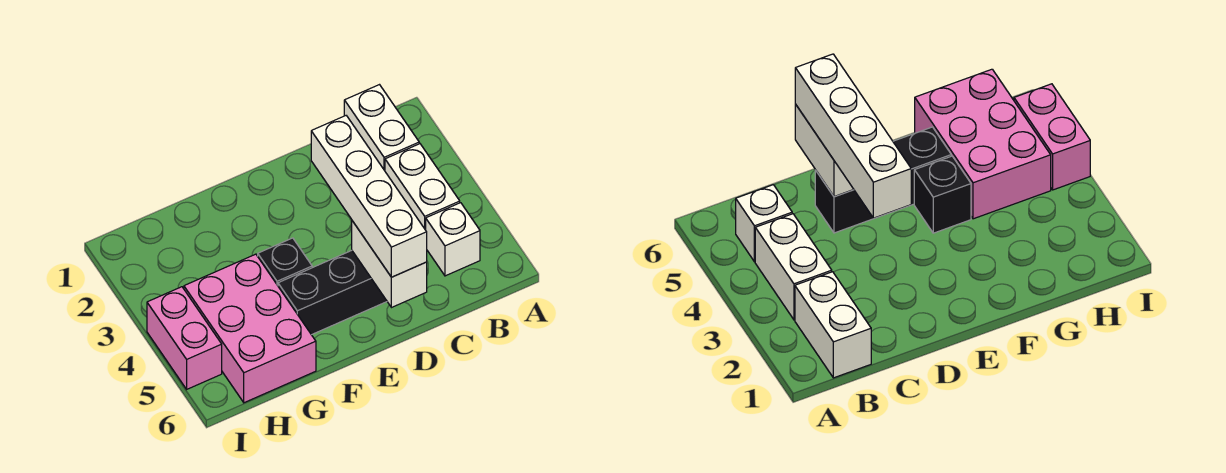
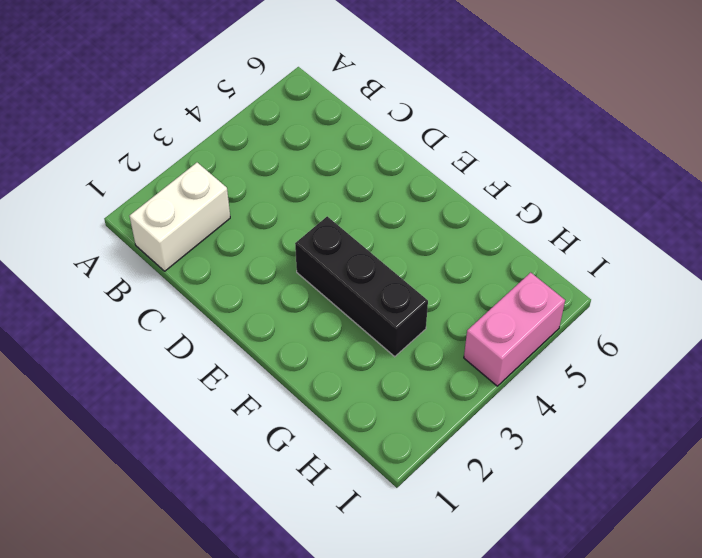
black 1x3 brick [295,216,428,357] -> black 1x3 brick moved to [278,251,387,335]
none -> white 1x2 brick [385,144,460,230]
none -> white 1x1 brick [426,203,480,276]

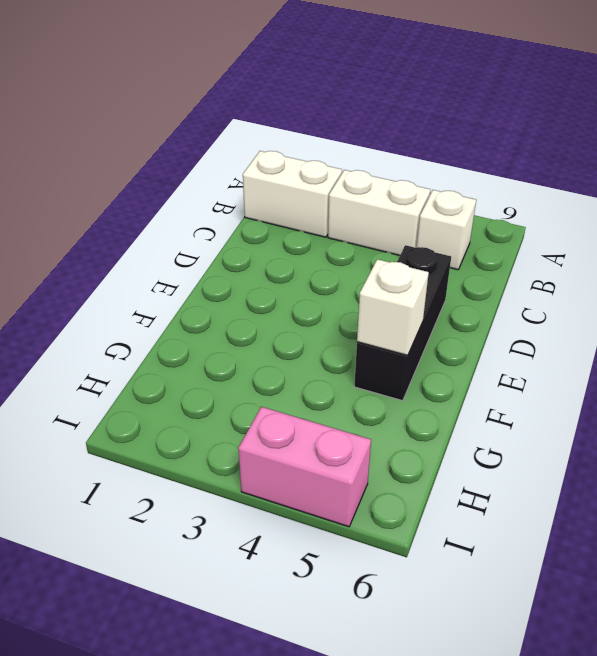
white 1x1 brick [357,259,429,355] -> none
none -> black 1x1 brick [258,238,312,285]
none -> pink 2x3 brick [184,254,316,403]

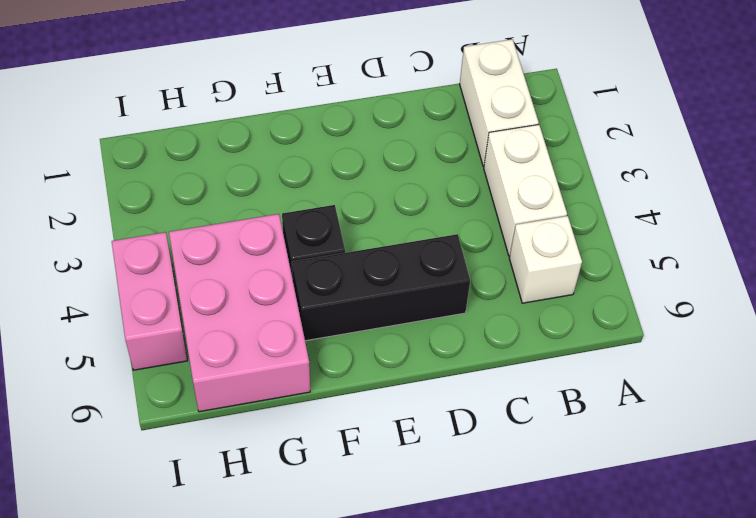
none -> white 1x2 brick [352,221,427,308]
none -> white 1x4 brick [311,116,427,277]

